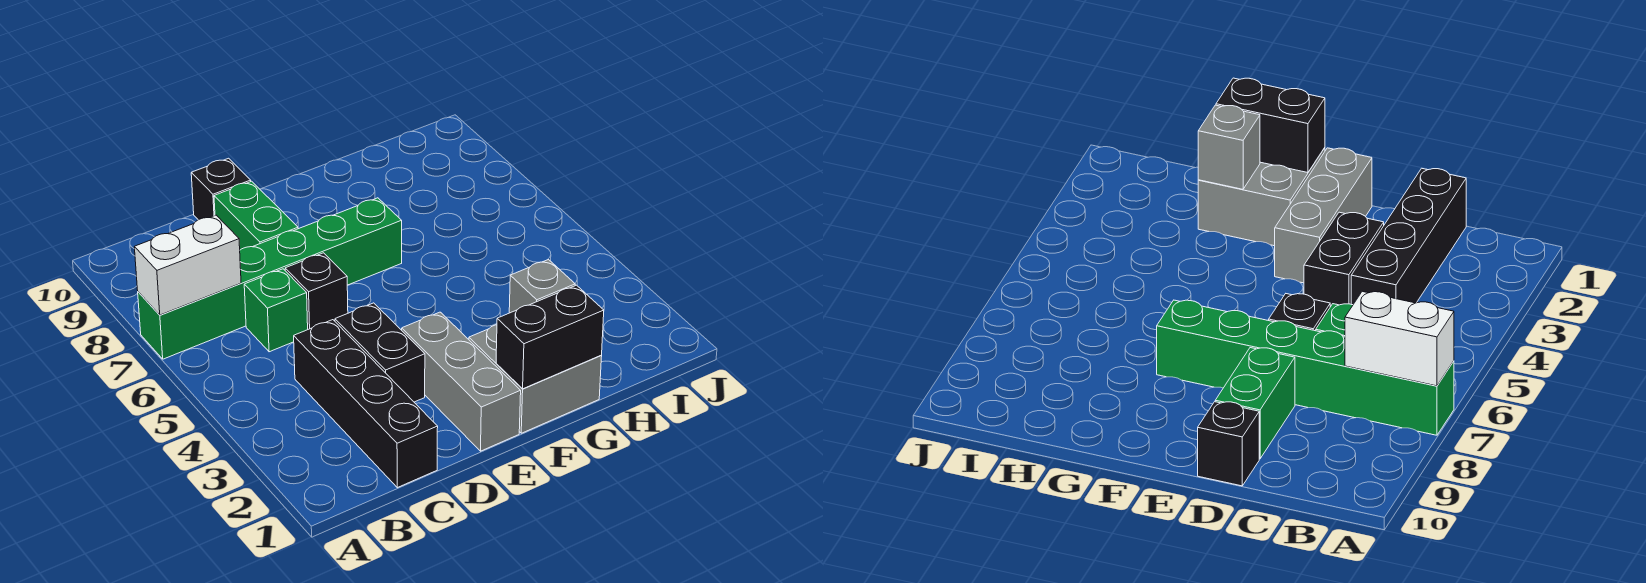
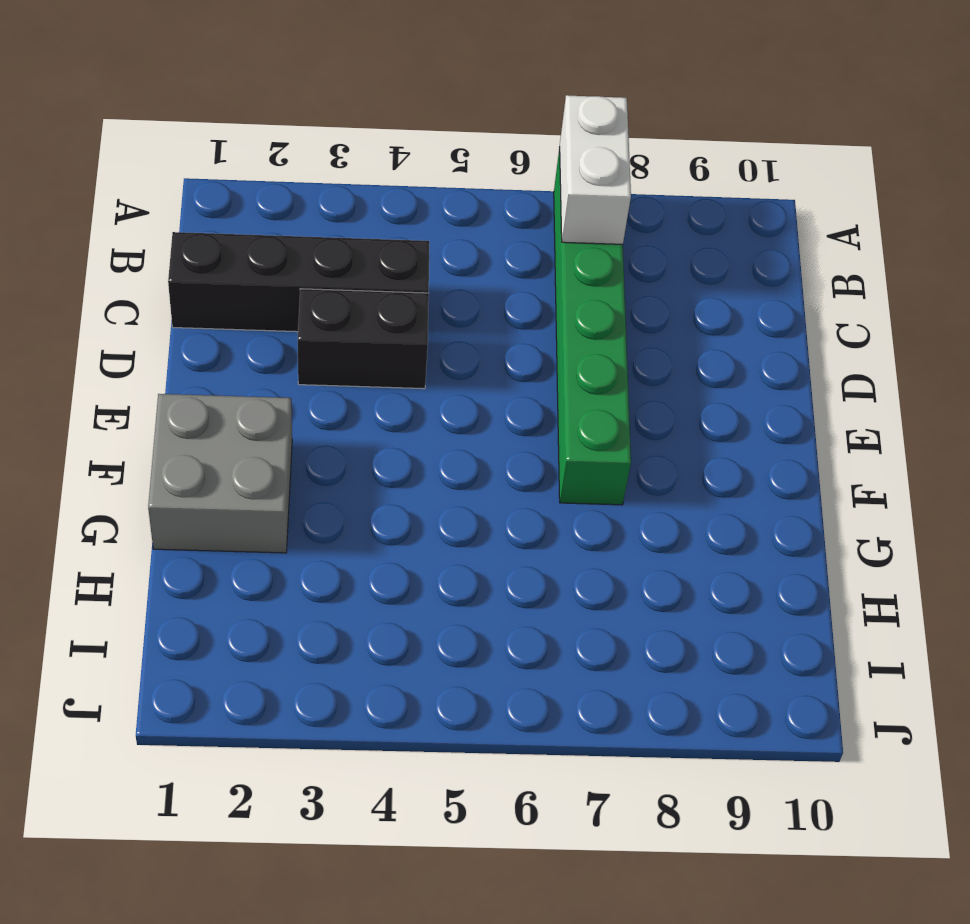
none -> green 1x1 brick [244,269,308,352]
none -> black 1x1 brick [285,253,348,329]
none -> green 1x2 brick [214,181,298,250]

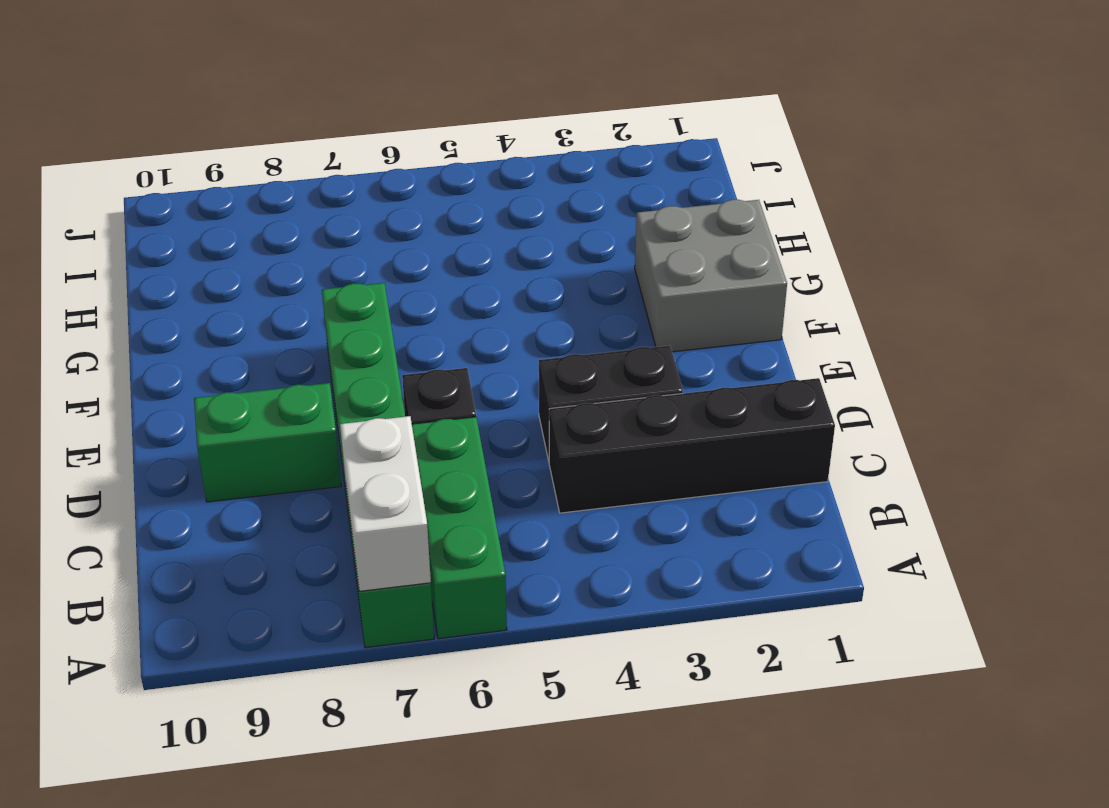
green 1x3 brick [412,417,507,639] -> green 1x1 brick [244,269,308,352]
none -> black 1x1 brick [191,158,251,220]
none -> grey 1x3 brick [402,312,521,451]
none -> black 1x2 brick [496,285,604,389]

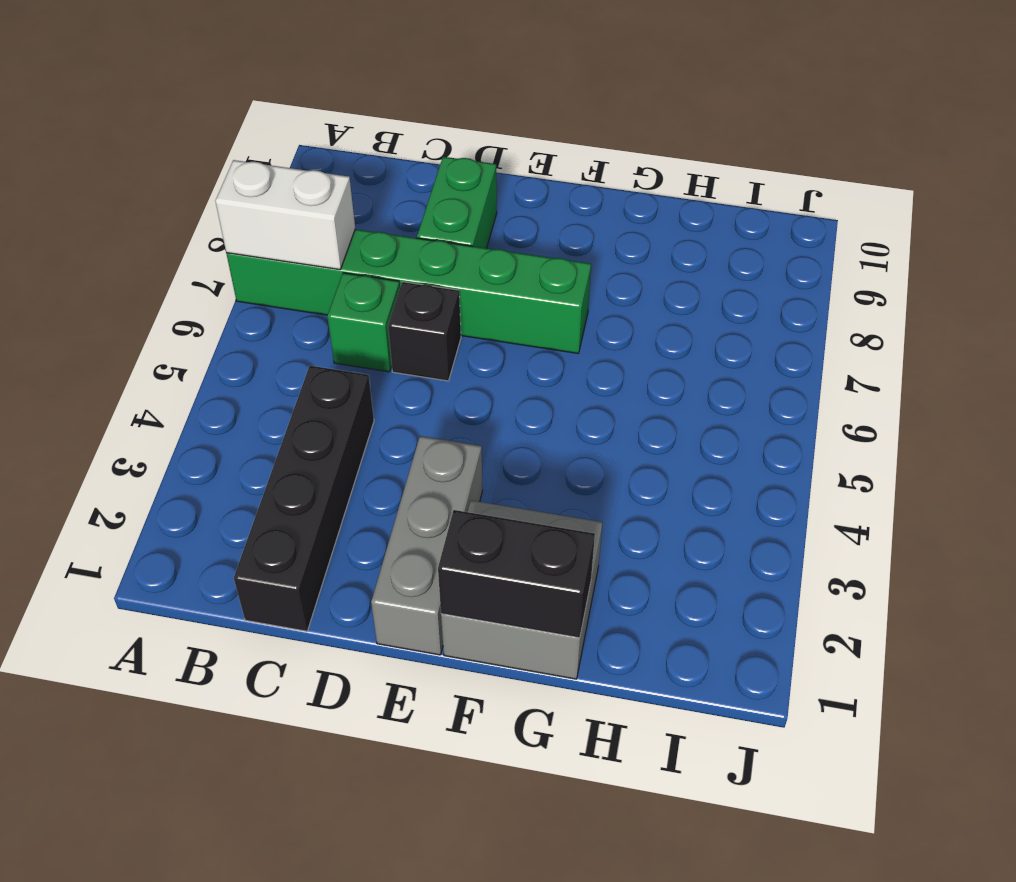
none -> black 1x2 brick [335,303,425,402]
none -> black 1x1 brick [191,158,251,220]
none -> grey 1x1 brick [509,260,575,313]

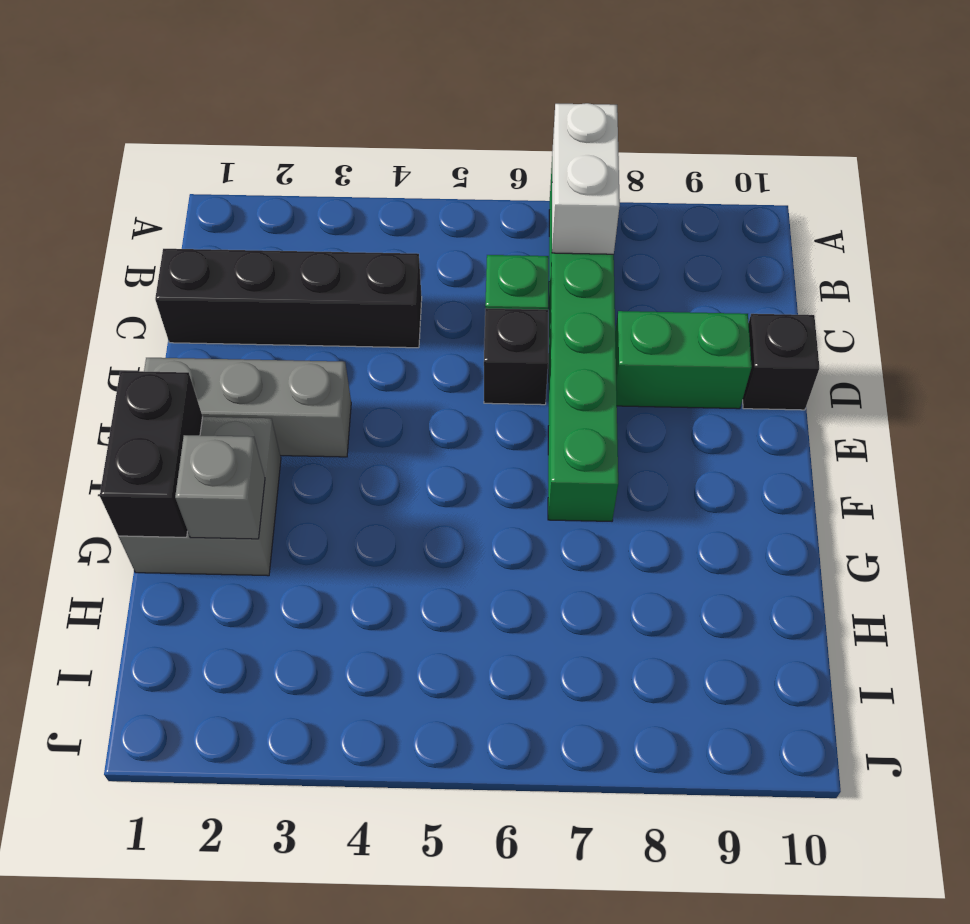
none -> black 1x2 brick [335,303,425,402]

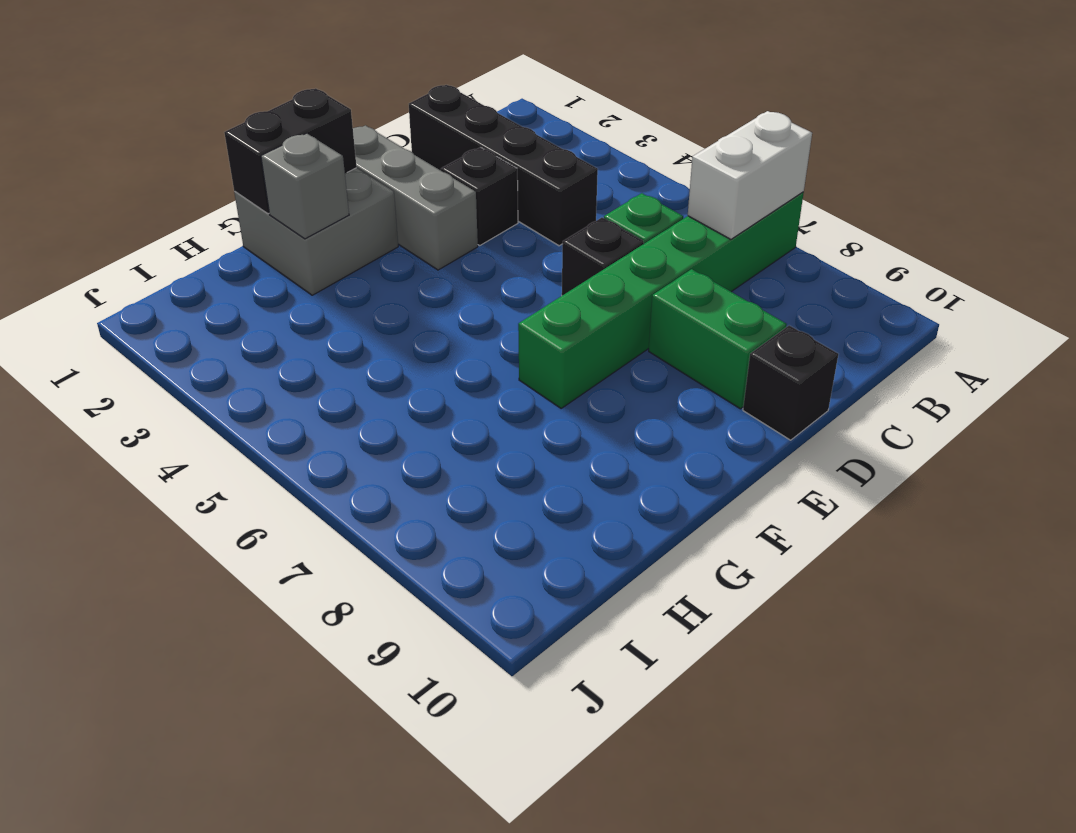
black 1x1 brick [441,147,518,245] -> black 1x2 brick [335,303,425,402]

